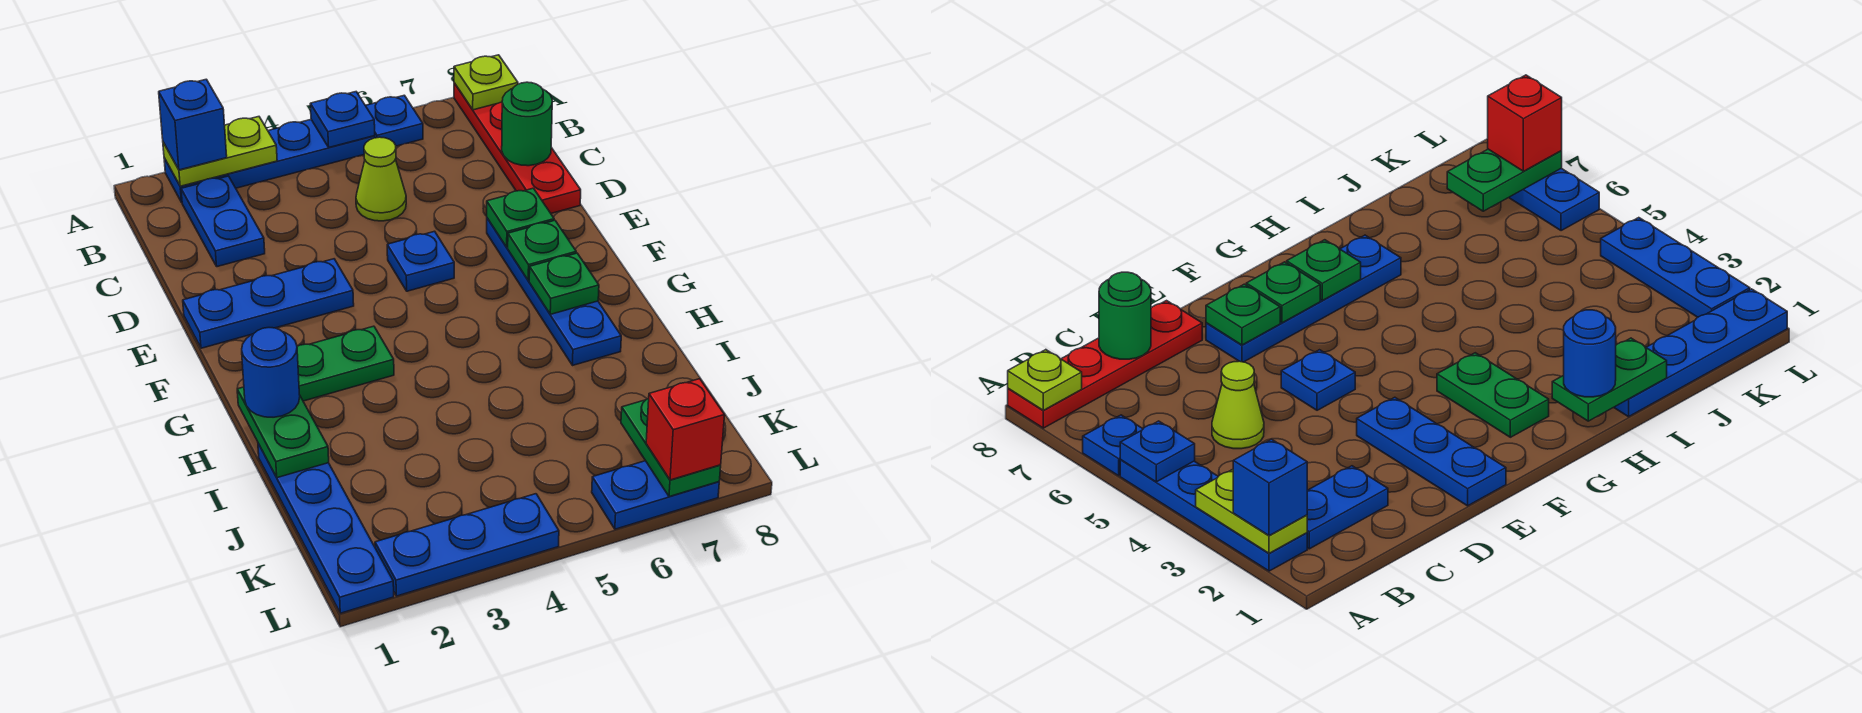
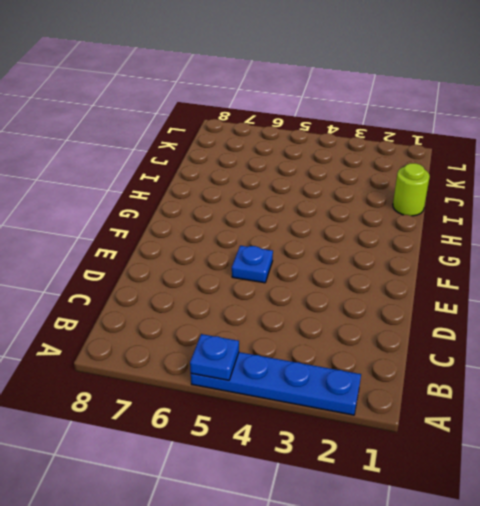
lime 1x1 round brick [393,163,430,216] -> blue 1x4 plate [258,444,394,613]
none -> blue 1x1 plate [365,95,423,146]
none -> red 1x4 plate [454,83,581,213]
none -> blue 1x2 plate [181,176,265,267]

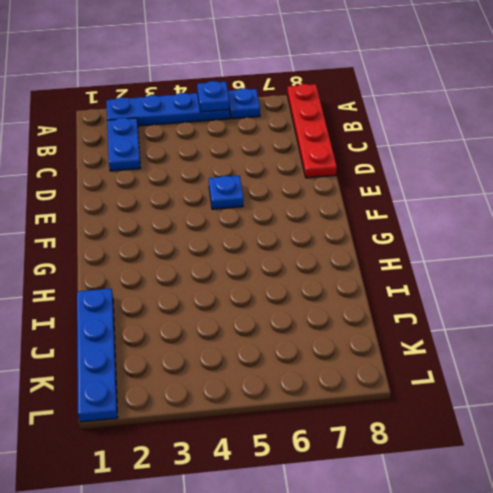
none -> lime 1x1 cone [356,137,406,221]
none -> blue 1x3 plate [183,259,354,348]
none -> blue 1x4 plate [487,218,621,365]

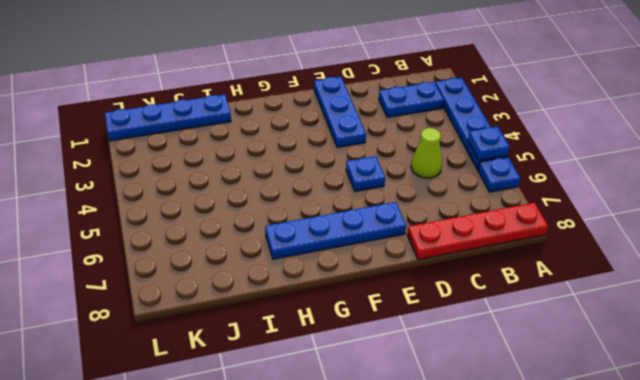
none -> green 1x2 plate [297,326,394,401]
none -> blue 1x3 plate [375,494,559,596]
none -> blue 1x2 plate [592,461,719,529]

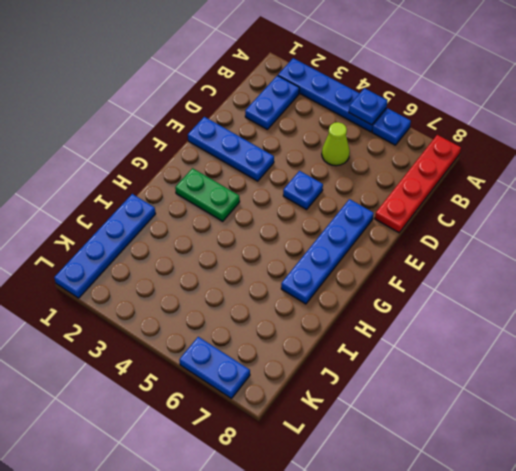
none -> blue 1x3 plate [375,494,559,596]
none -> lime 1x2 plate [163,117,277,186]
none -> lime 1x1 plate [454,55,518,110]

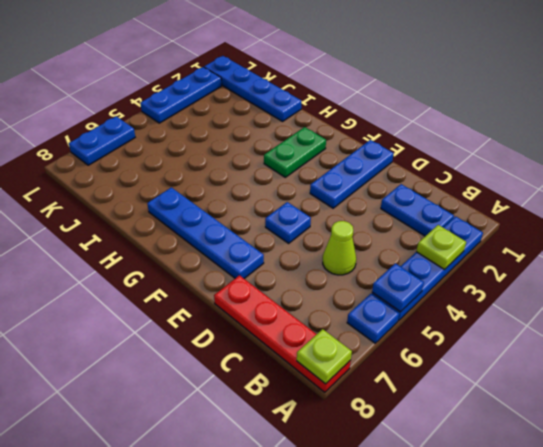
lime 1x1 plate [416,225,466,269] -> lime 1x2 plate [163,117,277,186]
none -> green 1x1 round brick [502,82,552,166]
none -> green 1x1 plate [487,188,554,247]
none -> green 1x1 plate [508,220,576,281]

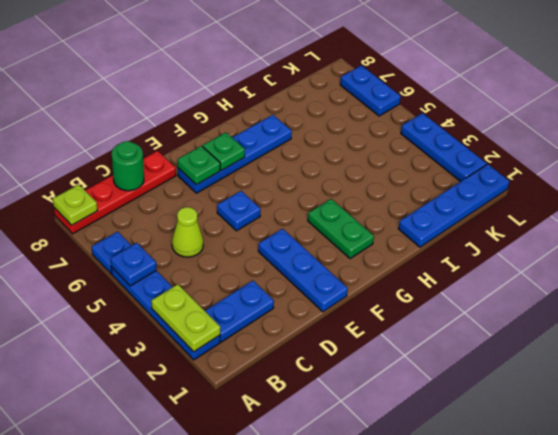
none -> green 1x1 plate [529,253,599,314]
none -> green 1x2 plate [237,387,329,478]
none -> green 1x2 plate [621,399,721,497]

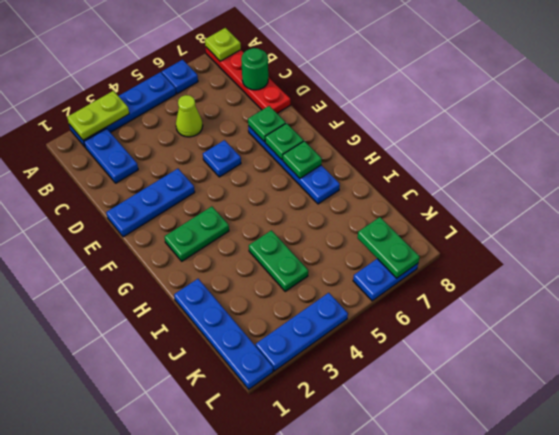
green 1x2 plate [249,230,308,291] -> green 1x2 plate moved to [237,387,329,478]
none -> blue 1x1 plate [310,92,375,147]
none -> blue 1x1 brick [159,79,227,170]
none -> blue 1x1 round brick [242,328,300,417]

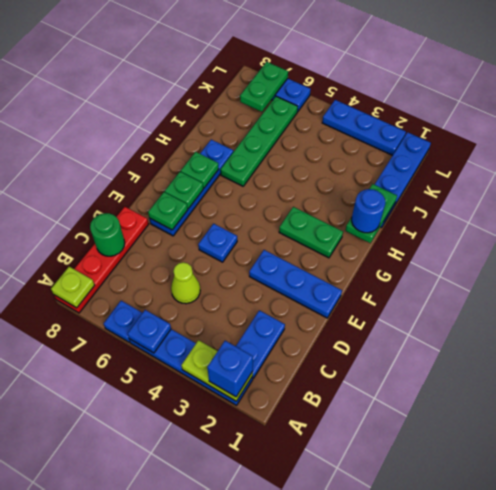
green 1x4 plate [220,96,298,186] -> none
none -> red 1x1 brick [646,379,725,480]

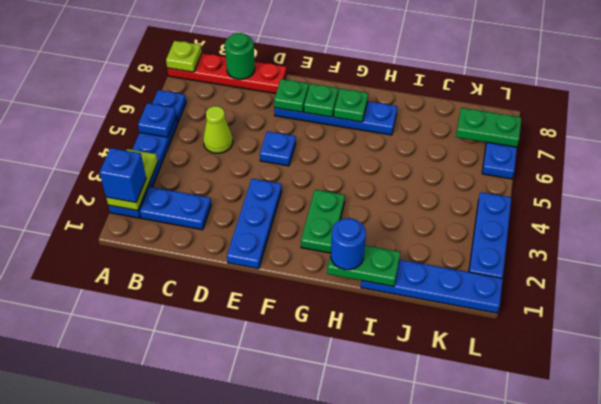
none -> red 1x1 brick [646,379,725,480]

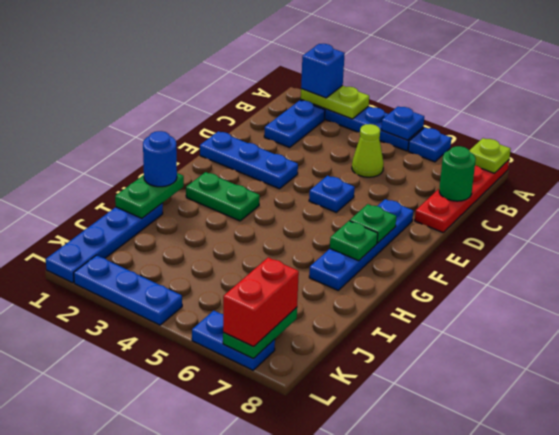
red 1x2 brick [223,257,299,346] -> red 1x1 brick [646,379,725,480]
none -> green 1x1 plate [487,188,554,247]

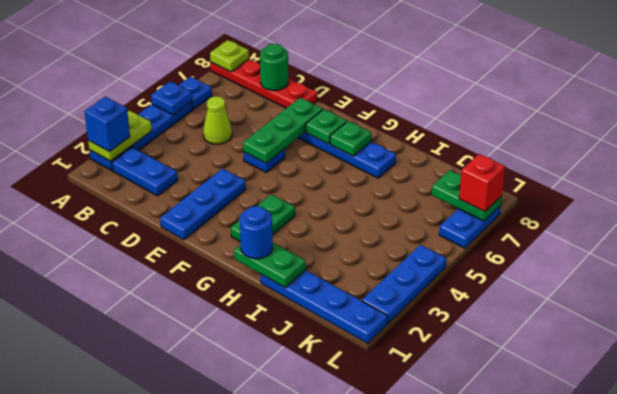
green 1x3 plate [243,98,323,163] -> green 1x1 plate [487,188,554,247]

